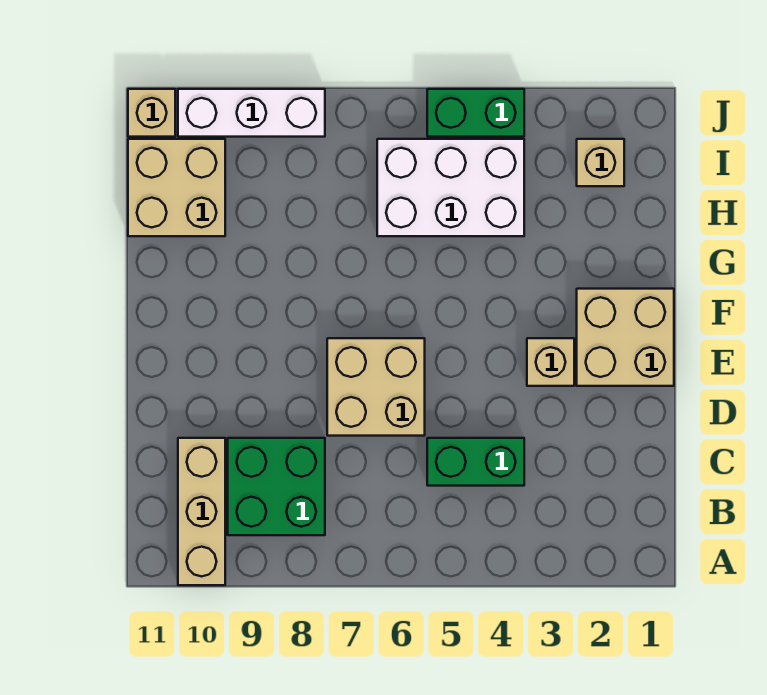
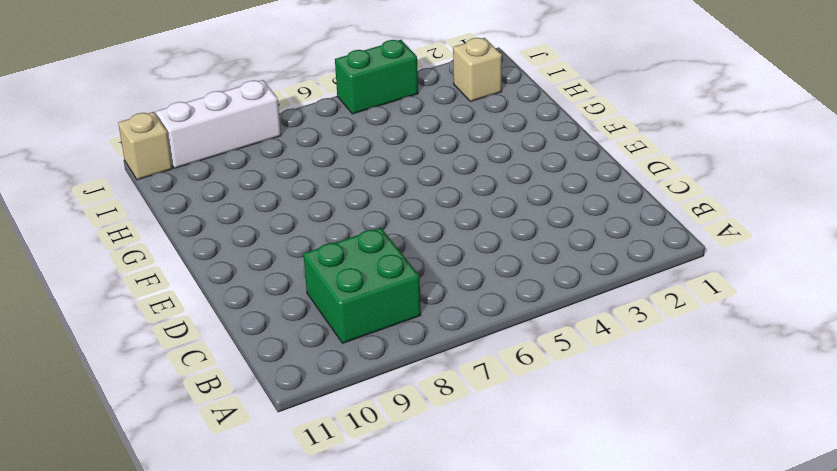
none -> tan 1x3 brick [178,438,225,585]
none -> green 1x2 brick [427,438,524,486]
none -> tan 2x2 brick [327,338,425,436]

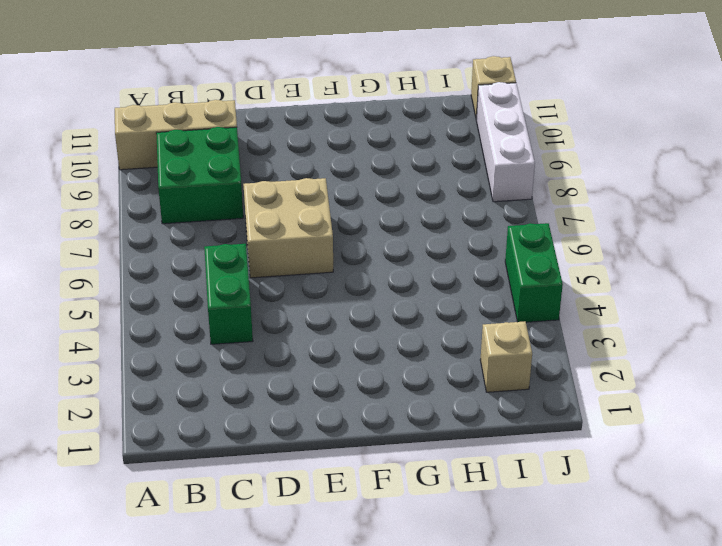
none -> tan 2x2 brick [577,289,674,386]
none -> tan 1x1 brick [527,338,574,386]
none -> white 2x3 brick [377,139,524,236]

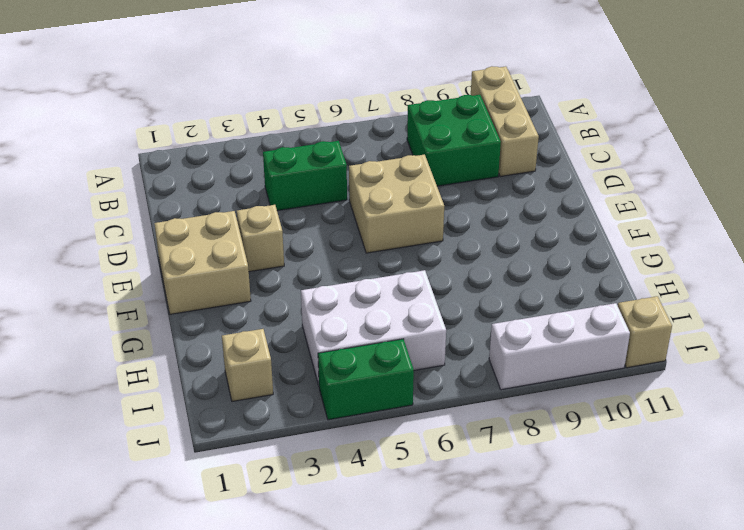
none -> tan 2x2 brick [128,139,225,236]

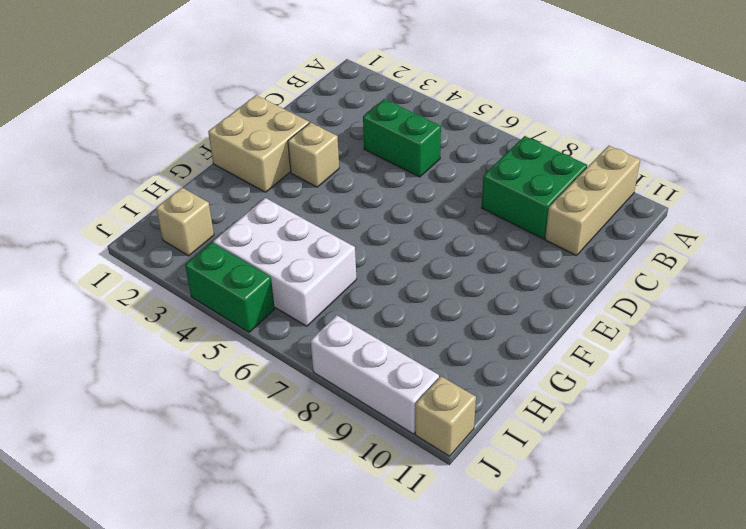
none -> tan 2x2 brick [327,338,425,436]
none -> tan 2x2 brick [128,139,225,236]

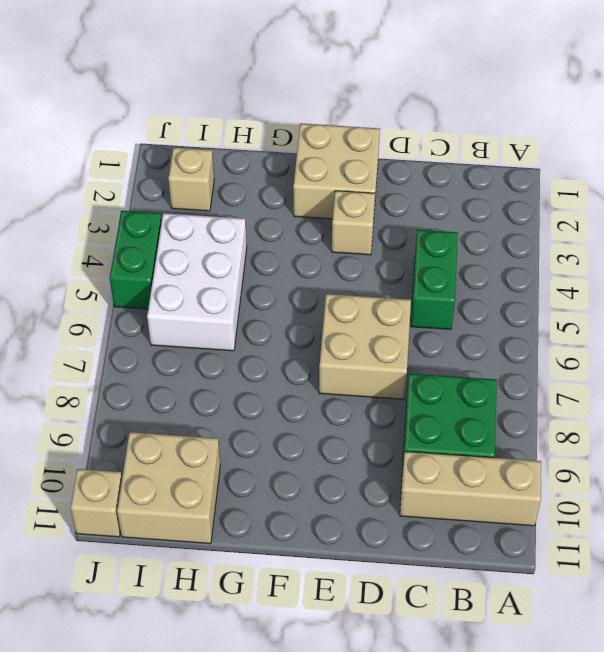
none -> white 1x3 brick [178,89,325,137]

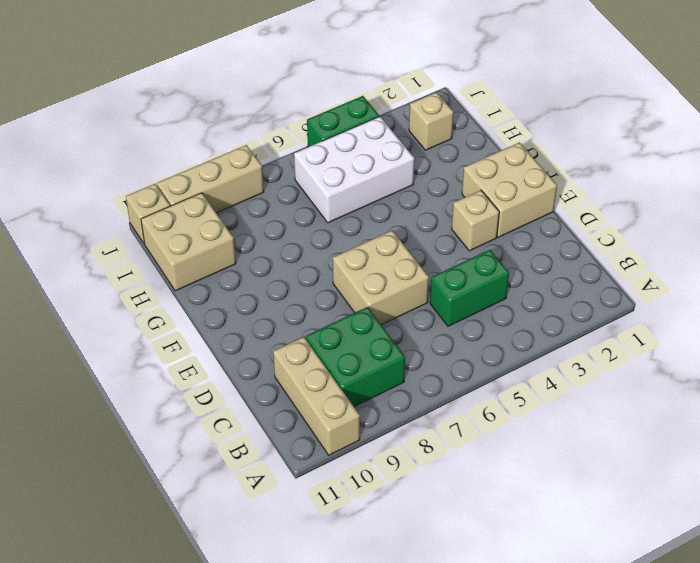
tan 1x3 brick [157,145,264,213] -> white 1x3 brick [178,89,325,137]

